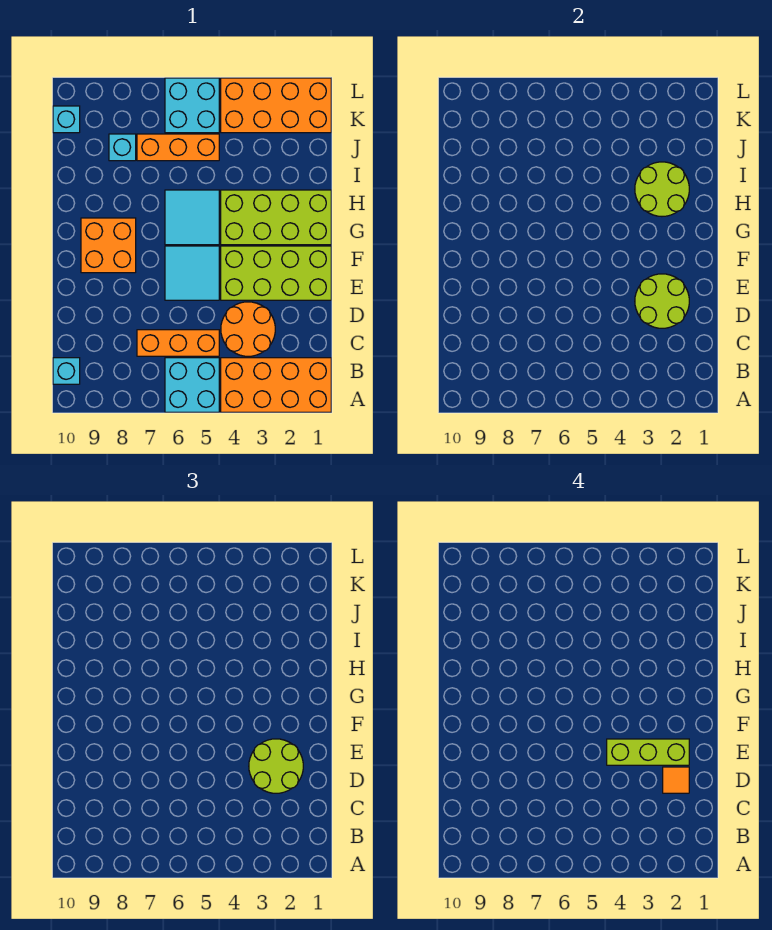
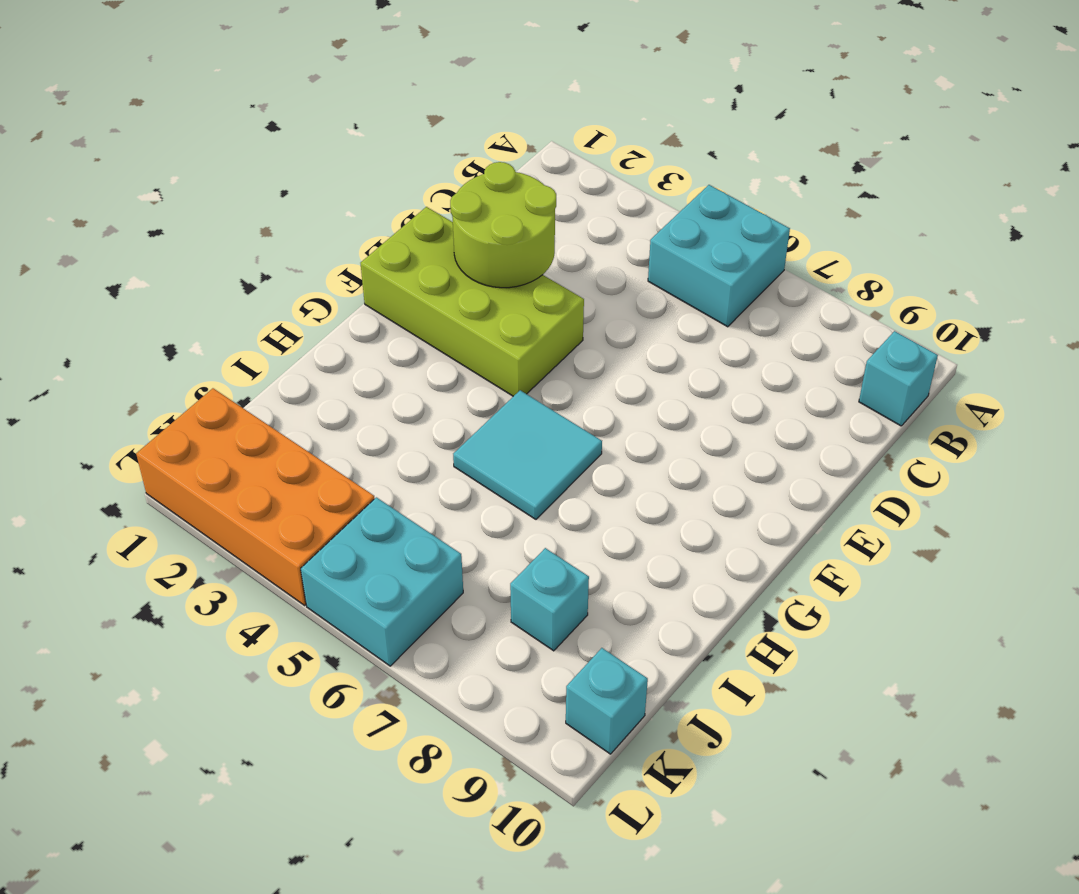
none -> orange 2x4 brick [221,358,331,412]
none -> orange 2x2 round brick [221,302,275,356]
none -> orange 1x3 brick [137,330,219,356]

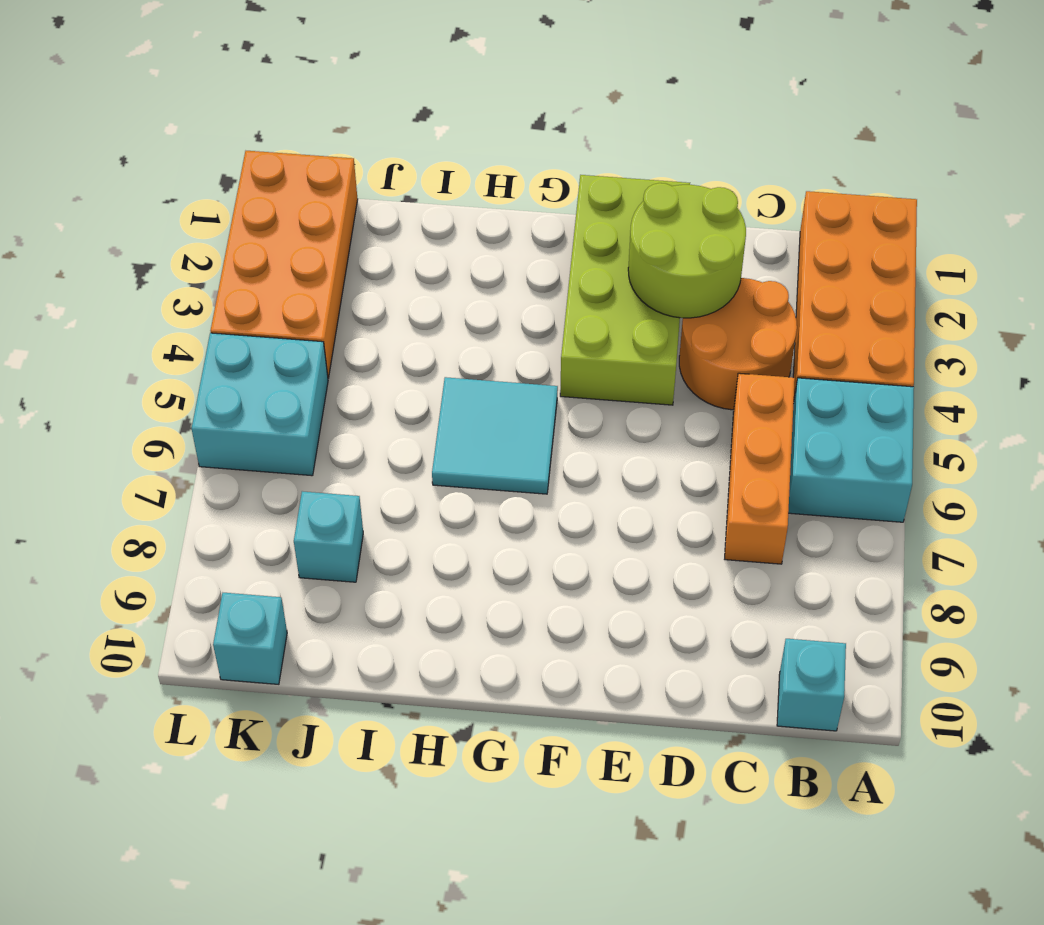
none -> cyan 2x2 tile [165,246,219,300]
none -> orange 2x2 brick [81,218,136,273]
none -> lime 2x4 brick [221,190,331,245]

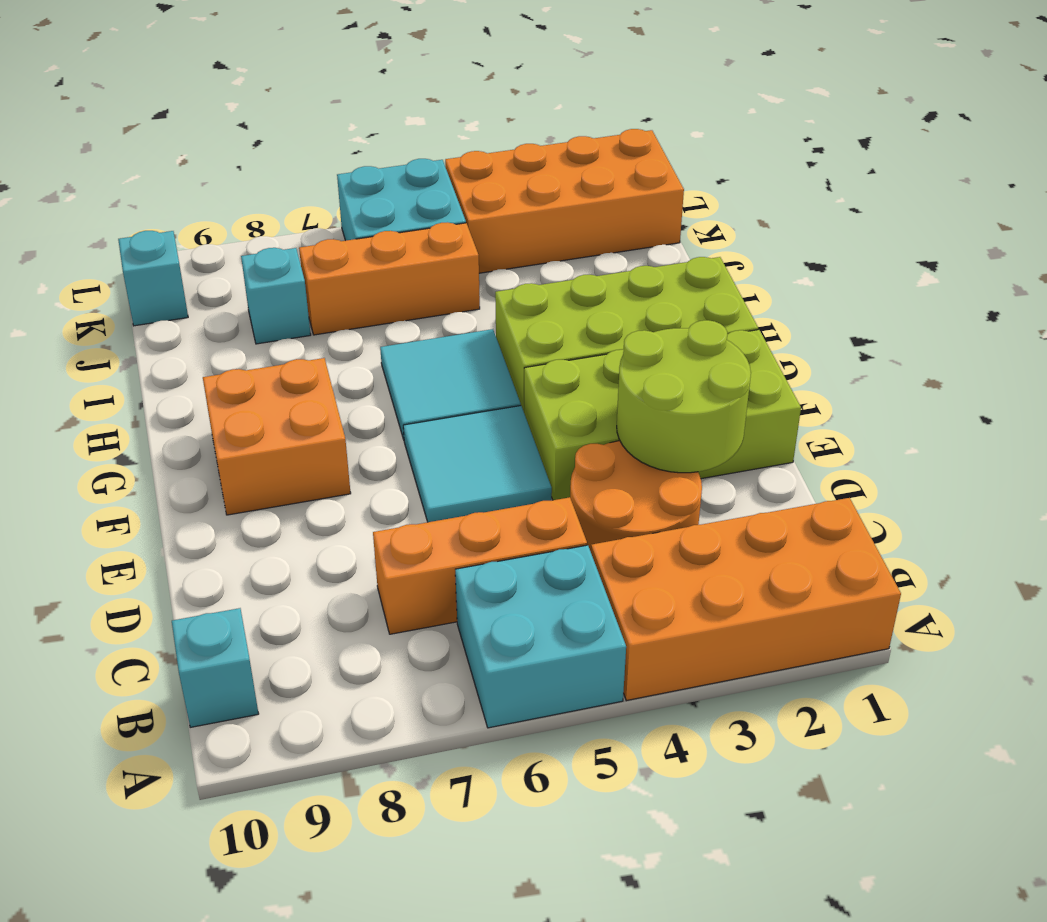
none -> lime 2x2 round brick [635,162,689,216]
none -> lime 2x2 round brick [249,739,303,793]
none -> orange 1x1 tile [663,767,689,793]

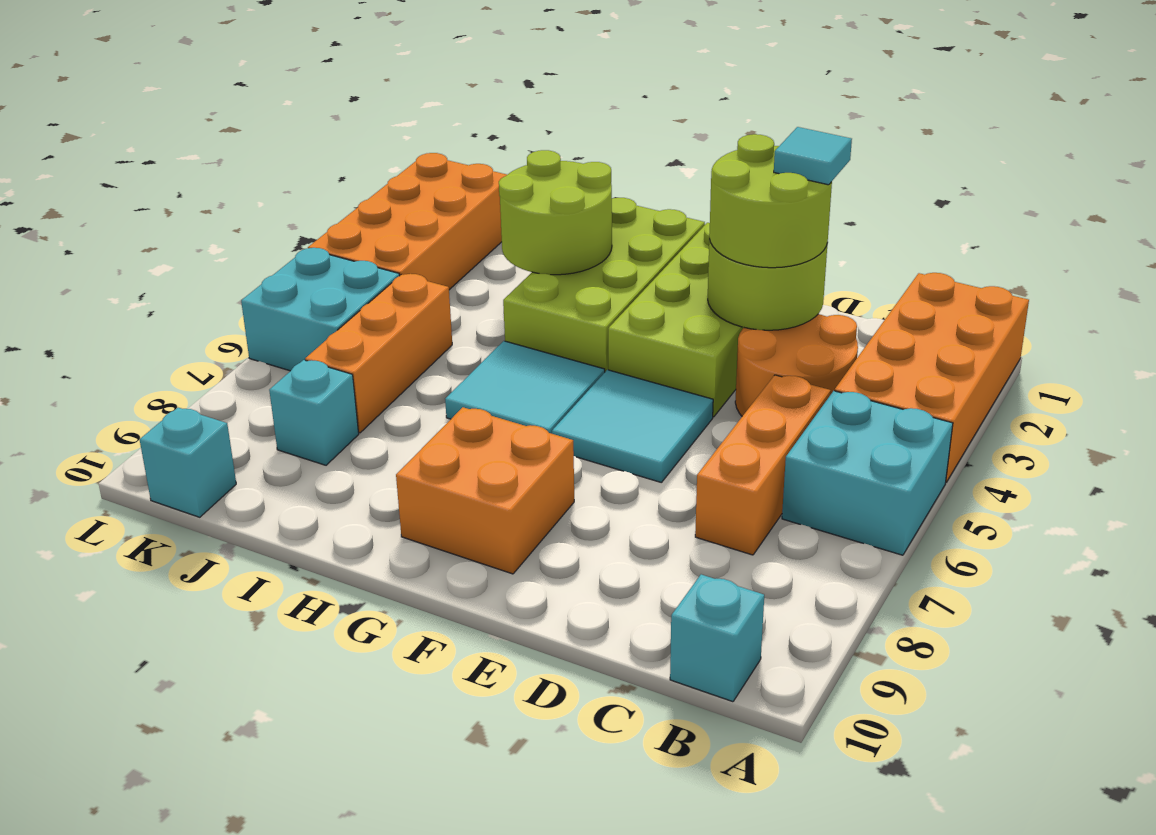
cyan 1x1 tile [774,127,852,185] -> orange 1x1 tile [663,767,689,793]
none -> lime 1x3 brick [607,739,689,765]

